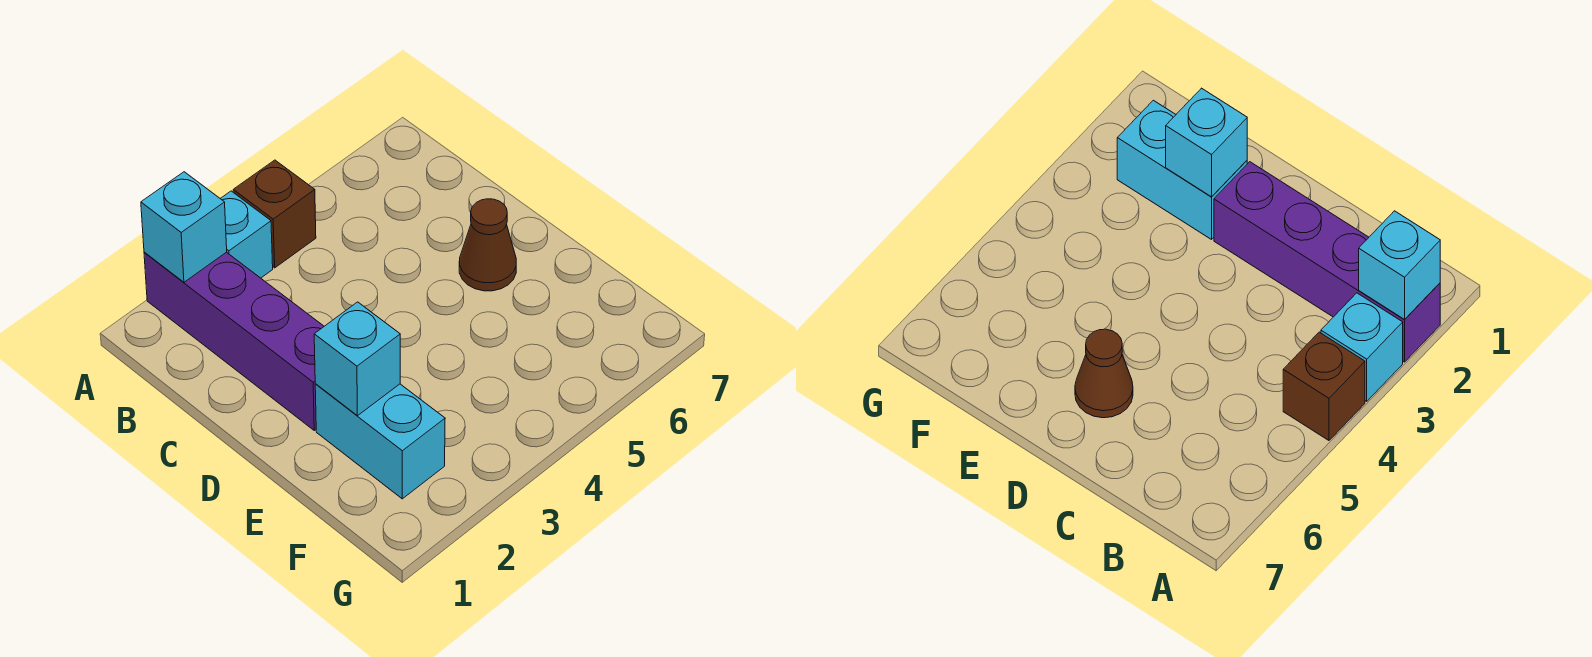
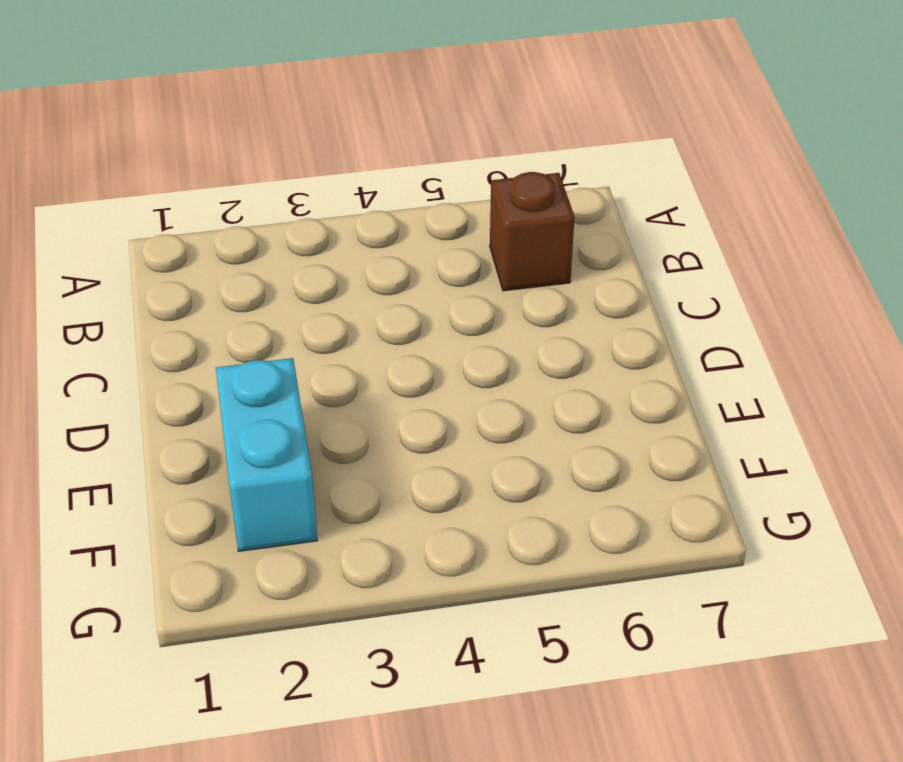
brown 1x1 brick [490,172,575,291] -> brown 1x1 brick moved to [233,160,316,268]
none -> purple 1x4 brick [144,252,324,430]
none -> cyan 1x1 brick [220,191,273,278]

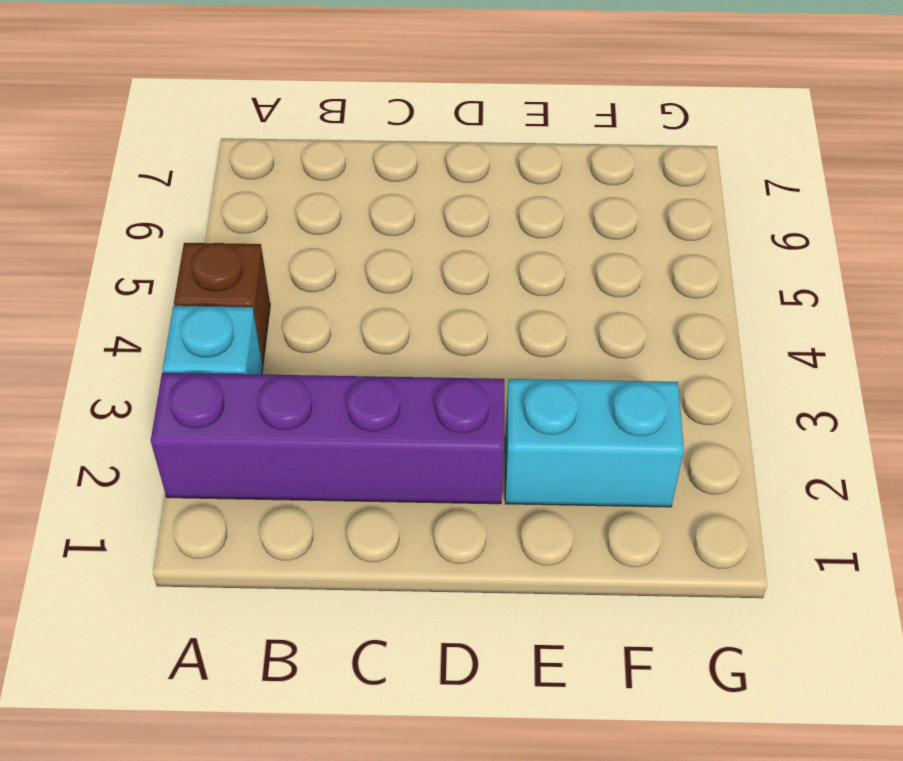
none -> brown 1x1 cone [459,199,516,291]
none -> cyan 1x1 brick [141,172,227,282]

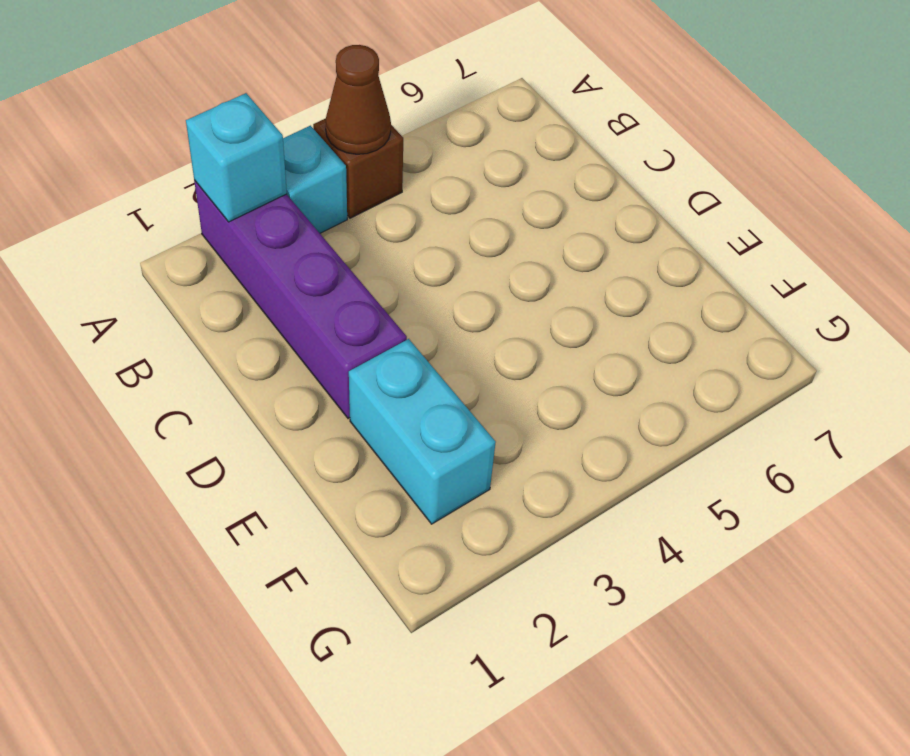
brown 1x1 cone [325,45,391,154] -> brown 1x1 cone moved to [459,199,516,291]
none -> cyan 1x1 brick [314,302,400,416]

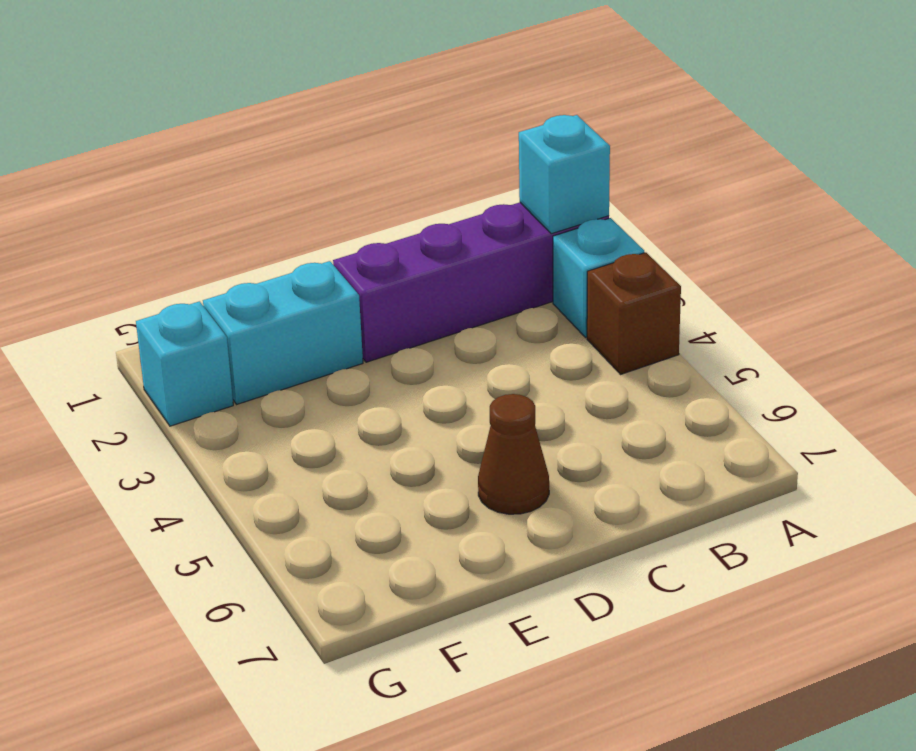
cyan 1x1 brick [136,301,233,426] -> cyan 1x1 brick moved to [314,302,400,416]

